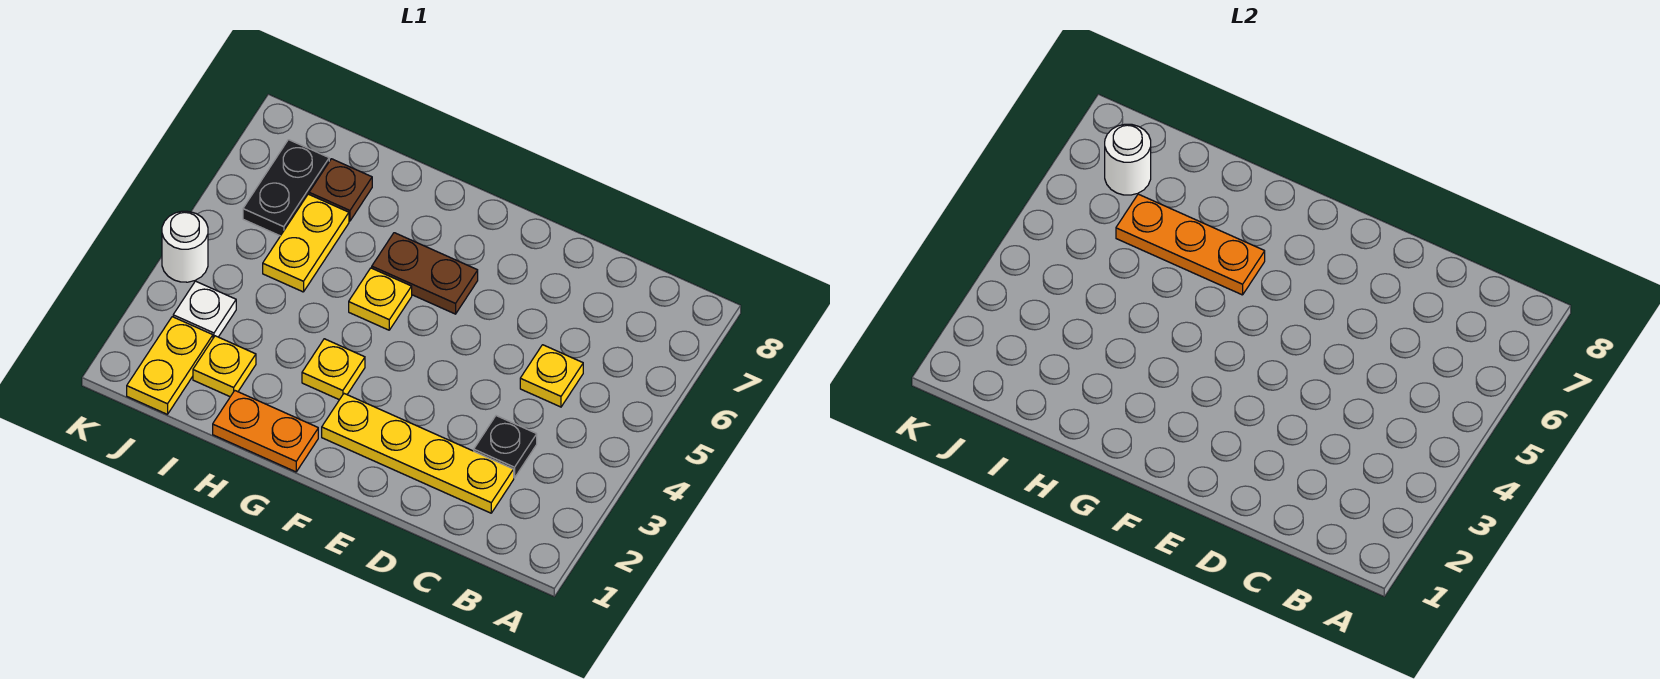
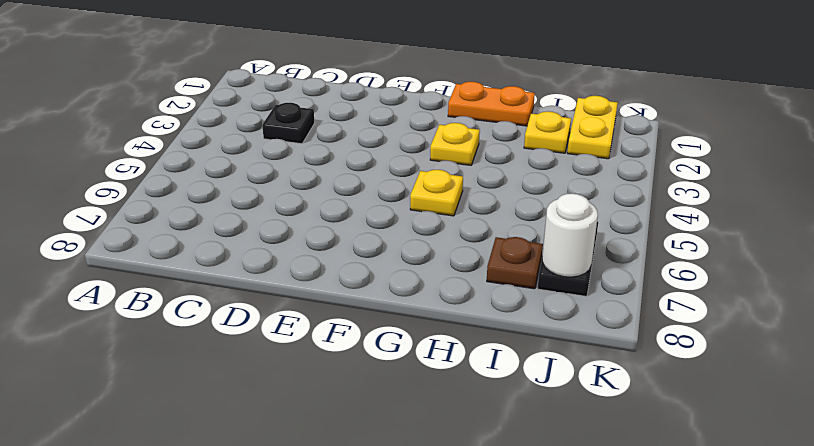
none -> yellow 1x4 plate [322,394,514,513]
none -> yellow 1x1 plate [520,345,583,407]
none -> brown 1x2 plate [372,233,478,314]

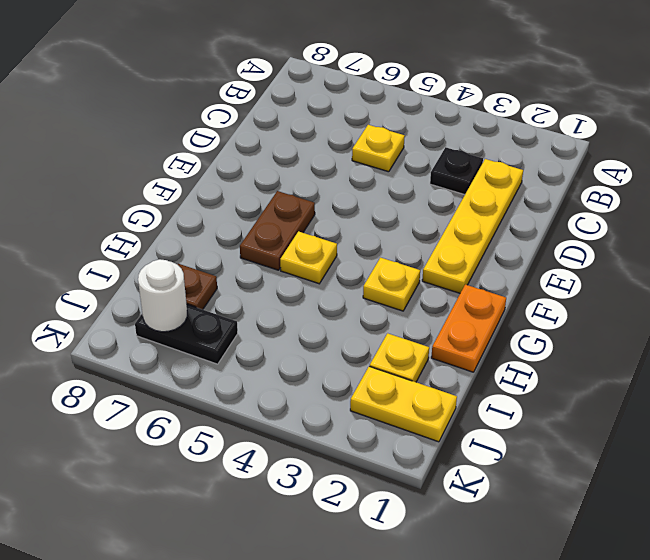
none -> yellow 1x2 plate [263,194,349,292]
none -> white 1x1 plate [173,281,236,338]
none -> white 1x1 round brick [162,211,208,282]

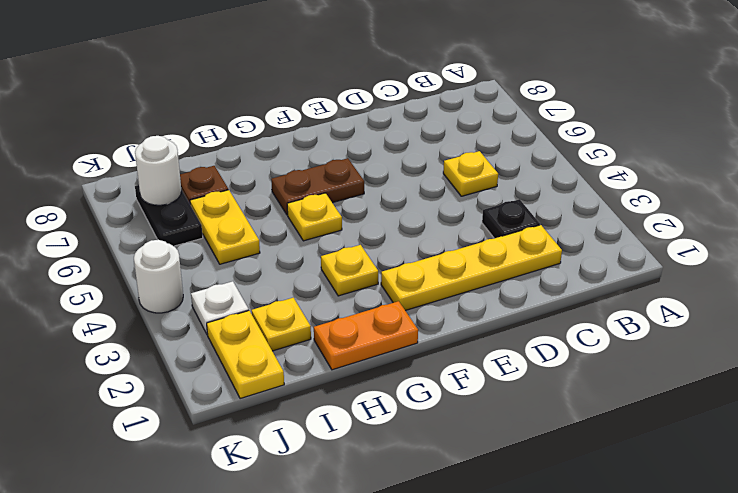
none -> orange 1x3 plate [1116,194,1265,295]

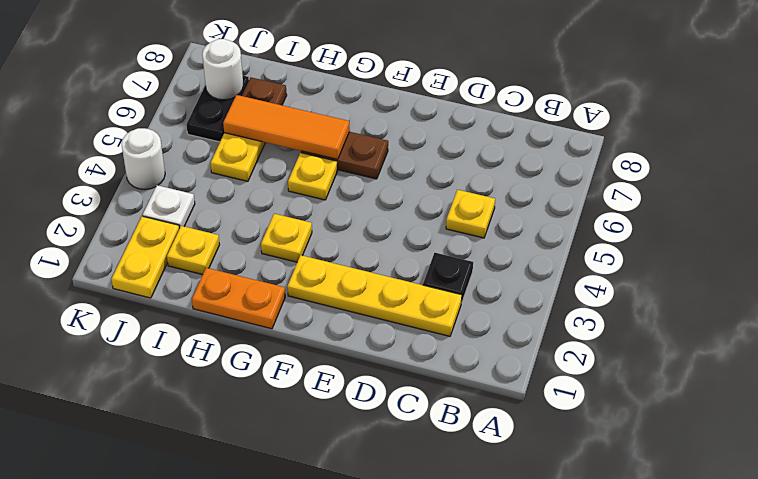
orange 1x3 tile [223,95,350,159] -> orange 1x3 plate [1116,194,1265,295]

